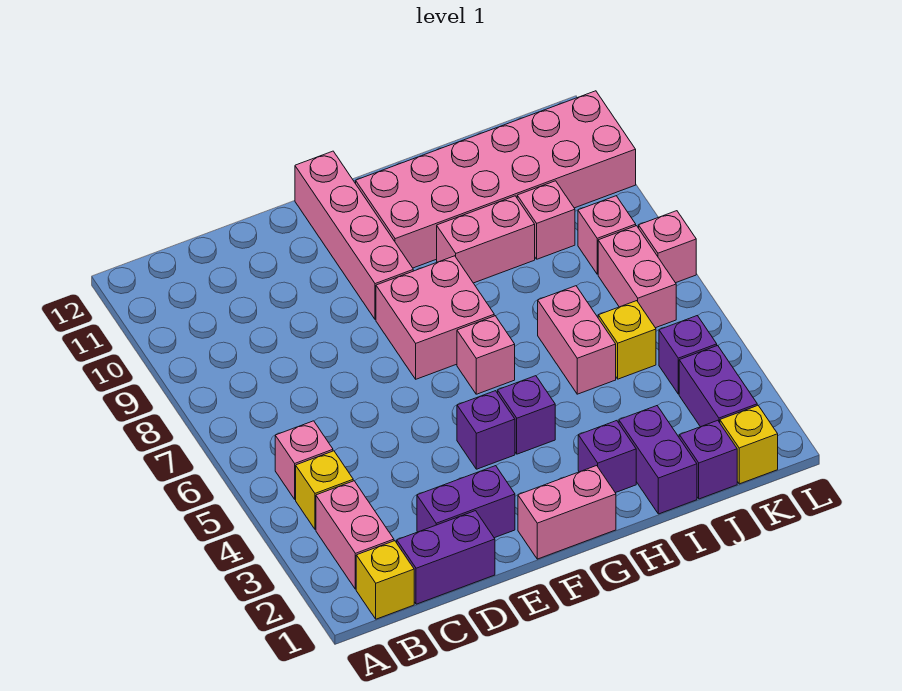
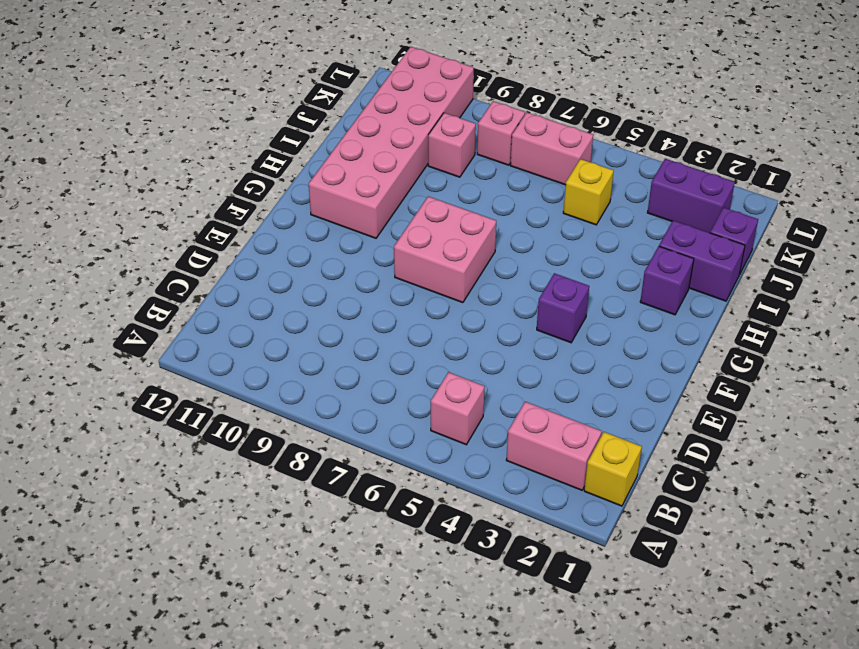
none -> yellow 1x1 brick [296,451,353,529]
none -> purple 1x2 brick [397,511,495,604]
none -> purple 1x2 brick [417,466,515,538]

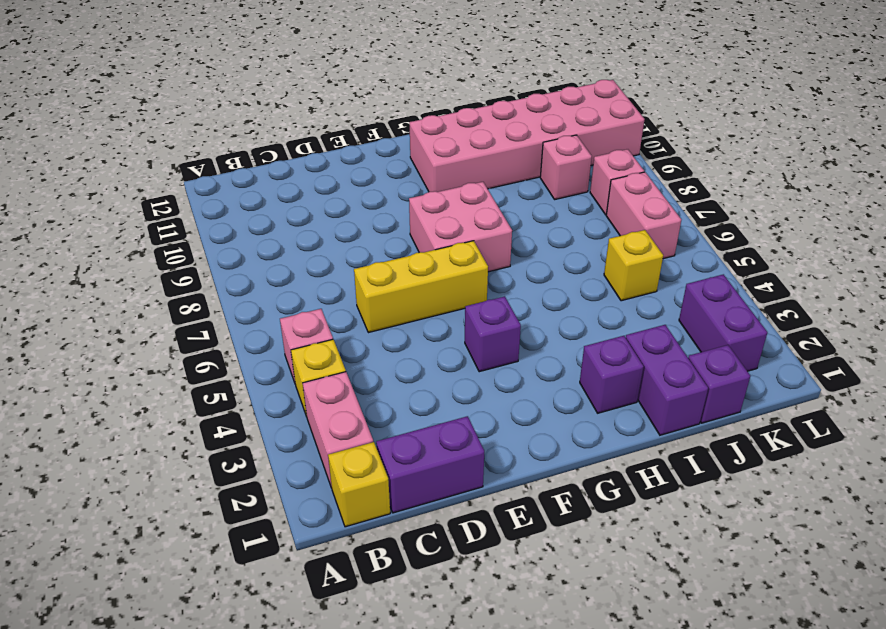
yellow 1x3 brick [354,241,488,333] -> none
none -> purple 1x2 brick [417,466,515,538]
none -> pink 1x2 brick [518,466,616,559]
none -> pink 1x4 brick [295,151,413,320]

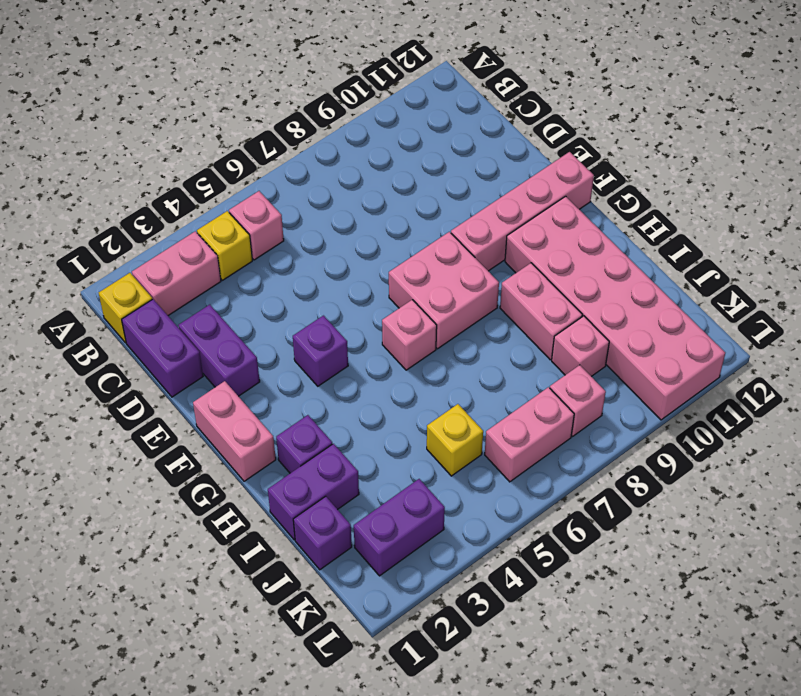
none -> purple 1x1 brick [498,376,555,454]
none -> pink 1x2 brick [538,286,616,394]
none -> yellow 1x1 brick [720,405,778,484]

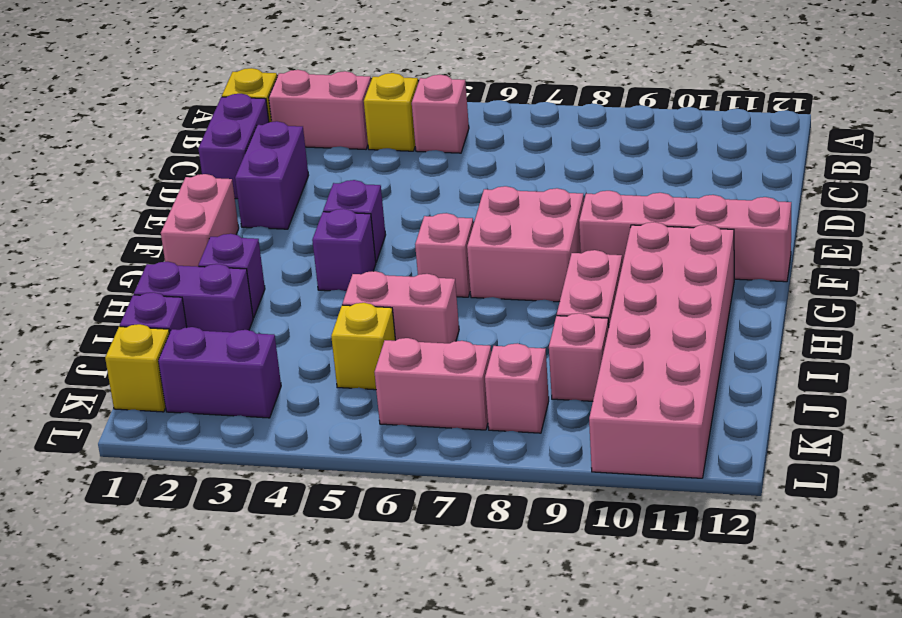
none -> purple 1x1 brick [659,316,717,394]
none -> pink 1x1 brick [639,211,696,283]

